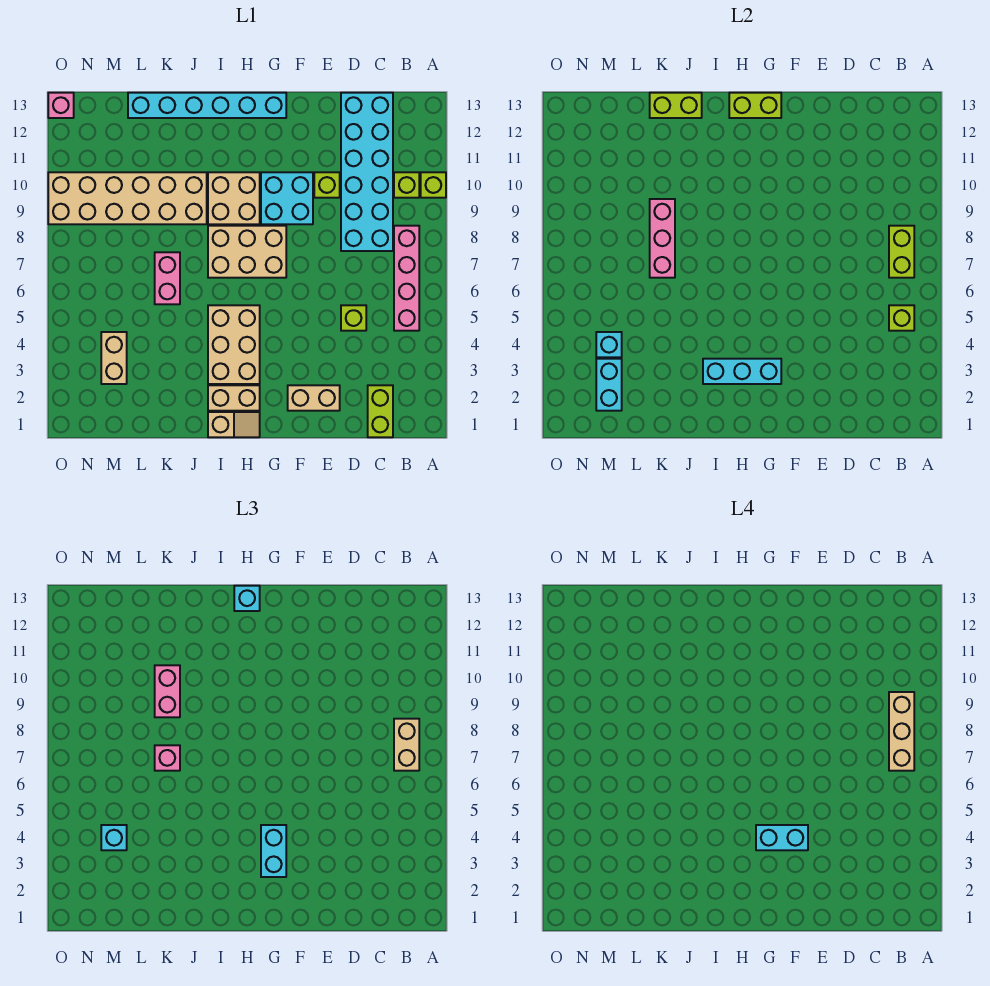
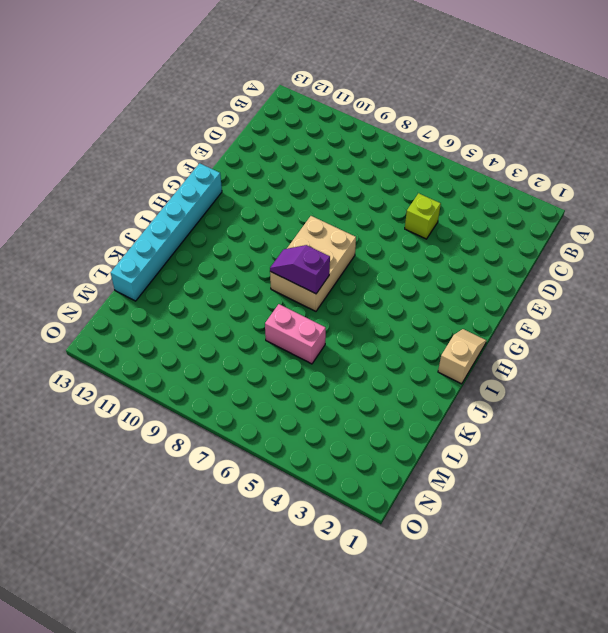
purple 1x2 slope [270,245,330,294] -> none
none -> lime 1x1 brick [421,172,446,198]
none -> pink 1x4 brick [394,226,419,331]
none -> lime 1x1 brick [394,172,419,198]
none -> lime 1x2 brick [368,385,393,437]

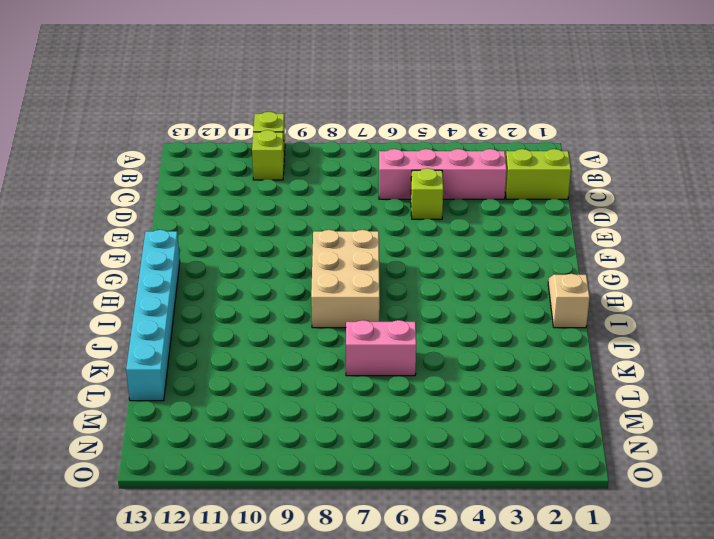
pink 1x4 brick [379,149,507,199] -> pink 1x4 brick moved to [394,226,419,331]
none -> cyan 2x6 brick [341,93,393,251]
none -> tan 1x2 brick [288,385,340,411]
none -> lime 1x1 brick [314,172,340,198]
none -> cyan 2x2 brick [261,172,313,224]

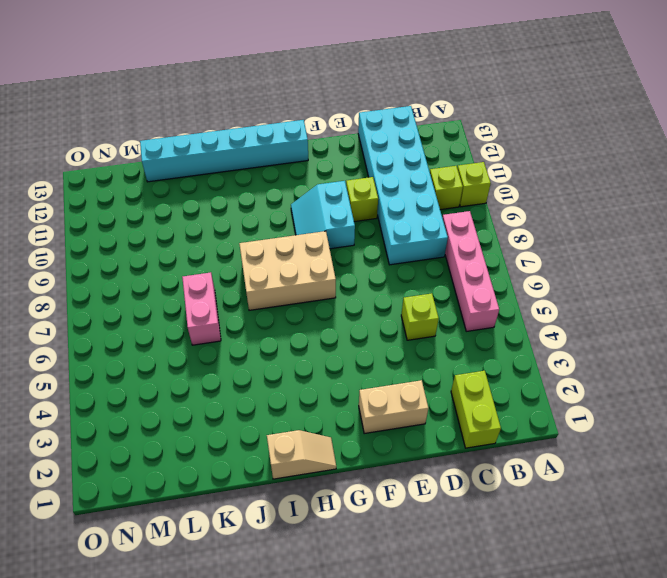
cyan 2x2 slope [291,181,355,249] -> cyan 2x2 brick [261,172,313,224]
none -> tan 1x2 brick [208,385,260,411]
none -> tan 2x3 brick [208,305,260,384]
none -> tan 2x2 brick [208,172,260,224]
none -> tan 2x6 brick [48,172,207,224]

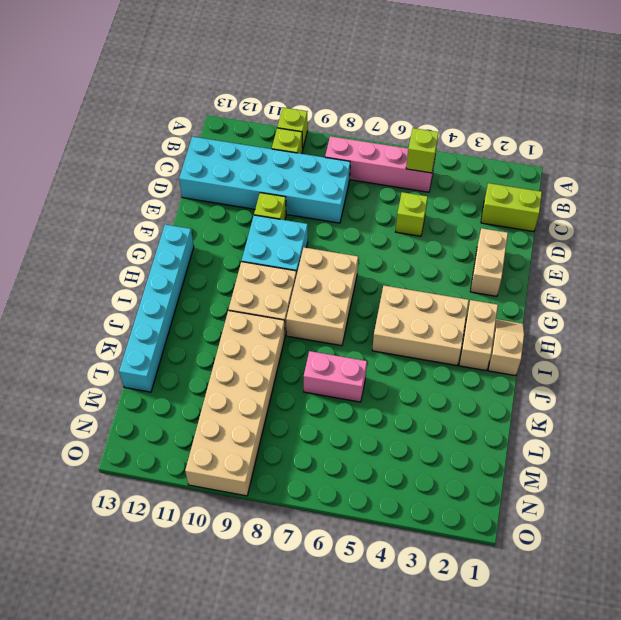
none -> tan 1x2 brick [101,332,127,384]
none -> pink 1x1 brick [48,93,74,118]
none -> lime 1x2 brick [889,226,914,278]
none -> cyan 1x3 brick [703,359,781,384]

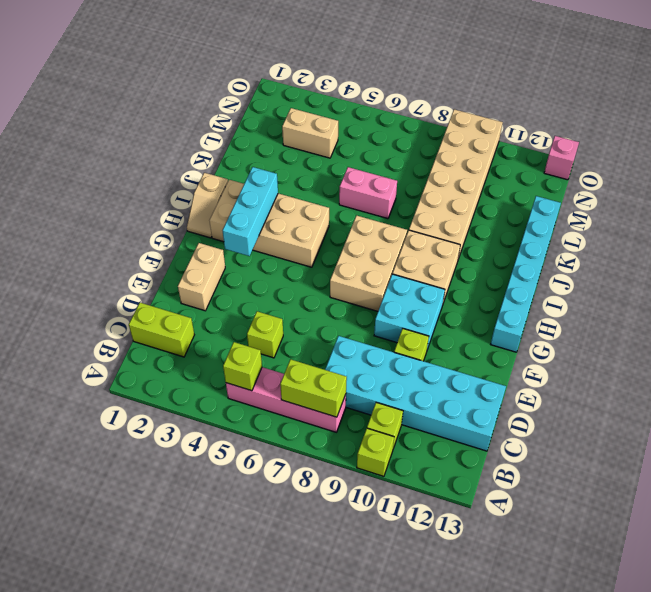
none -> lime 1x2 brick [729,93,781,118]
none -> lime 1x2 brick [650,93,702,118]
none -> pink 1x3 brick [650,199,675,278]
none -> cyan 1x2 brick [596,359,622,411]

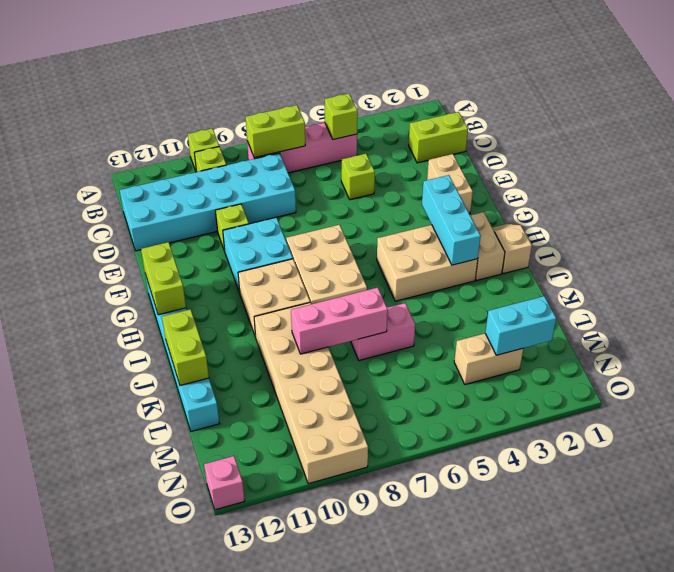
none -> cyan 1x1 brick [596,332,622,357]
none -> tan 1x2 brick [394,719,419,771]
none -> cyan 1x2 brick [261,825,286,877]
none -> cyan 1x1 brick [234,586,260,611]

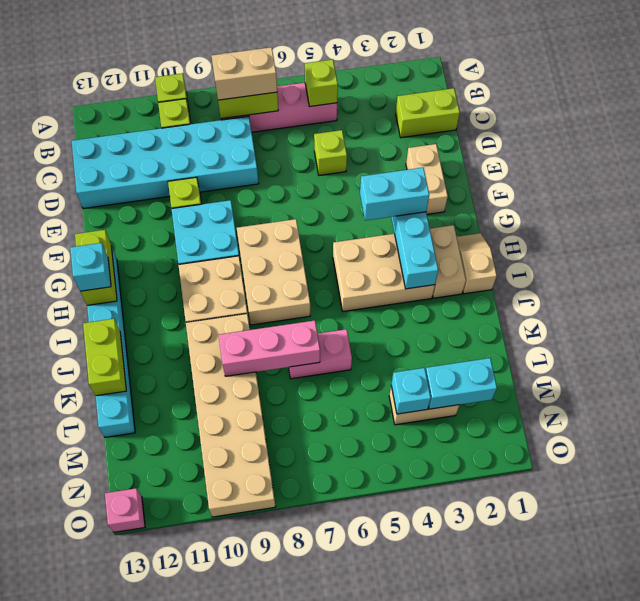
none -> pink 1x1 brick [155,745,180,771]
none -> pink 1x2 brick [155,665,180,717]
none -> cyan 1x1 brick [101,825,127,850]
none -> tan 1x3 brick [889,692,914,771]

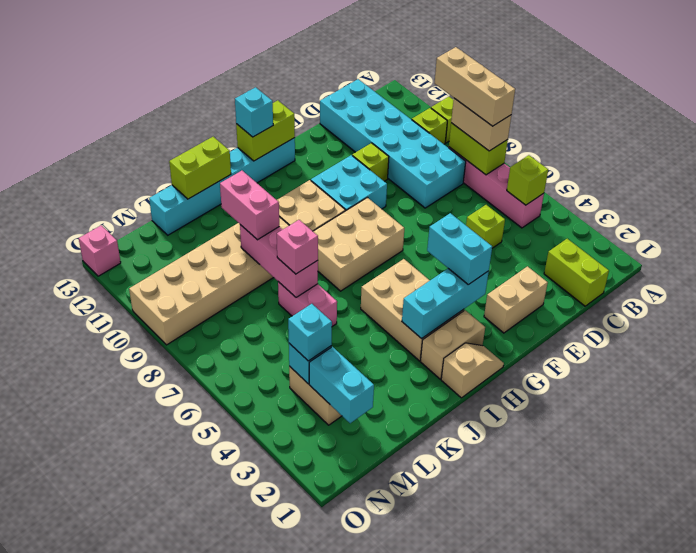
none -> cyan 1x2 brick [756,825,808,850]

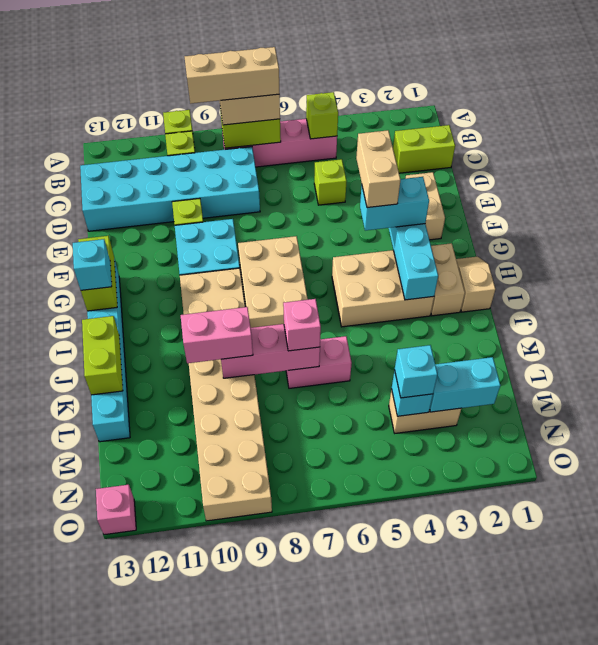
tan 1x2 brick [356,130,400,208] -> cyan 1x2 brick [756,825,808,850]

